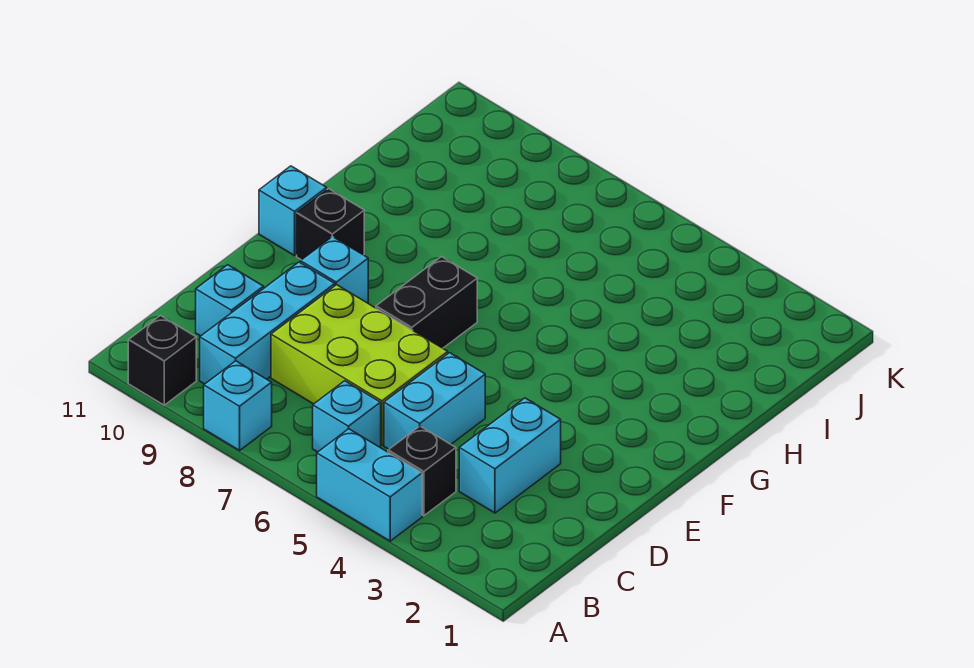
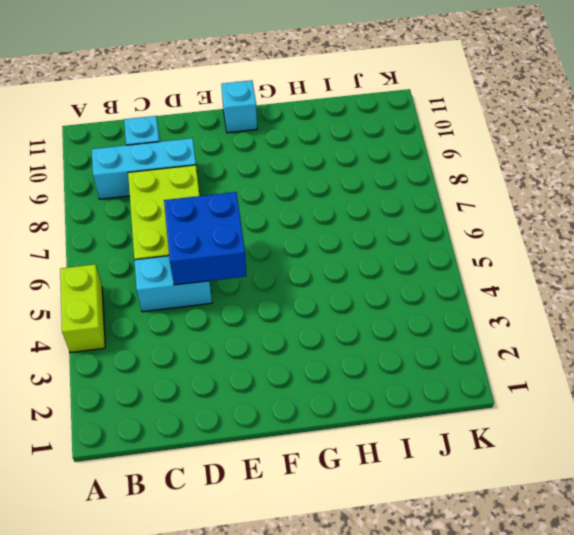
lime 1x2 brick [60,264,105,353] -> cyan 1x2 brick [317,429,422,541]
blue 2x2 brick [164,192,247,285] -> none
none -> cyan 1x1 brick [204,361,272,450]
none -> black 1x1 brick [128,316,196,405]
none -> black 1x1 brick [388,426,456,516]

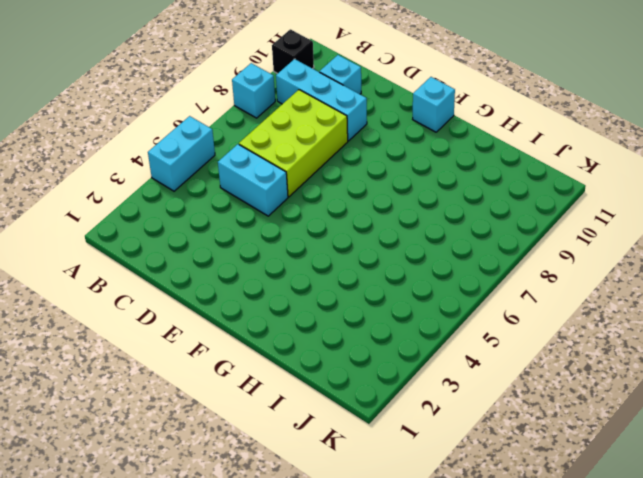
none -> black 1x1 brick [388,426,456,516]
none -> cyan 1x1 brick [313,381,381,452]
none -> cyan 1x2 brick [459,398,561,513]

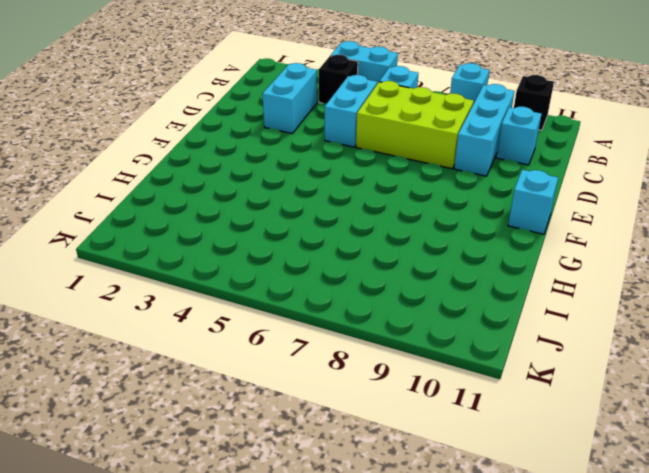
none -> black 1x2 brick [376,257,477,348]
none -> cyan 1x1 brick [301,237,368,303]
none -> black 1x1 brick [297,189,364,260]

